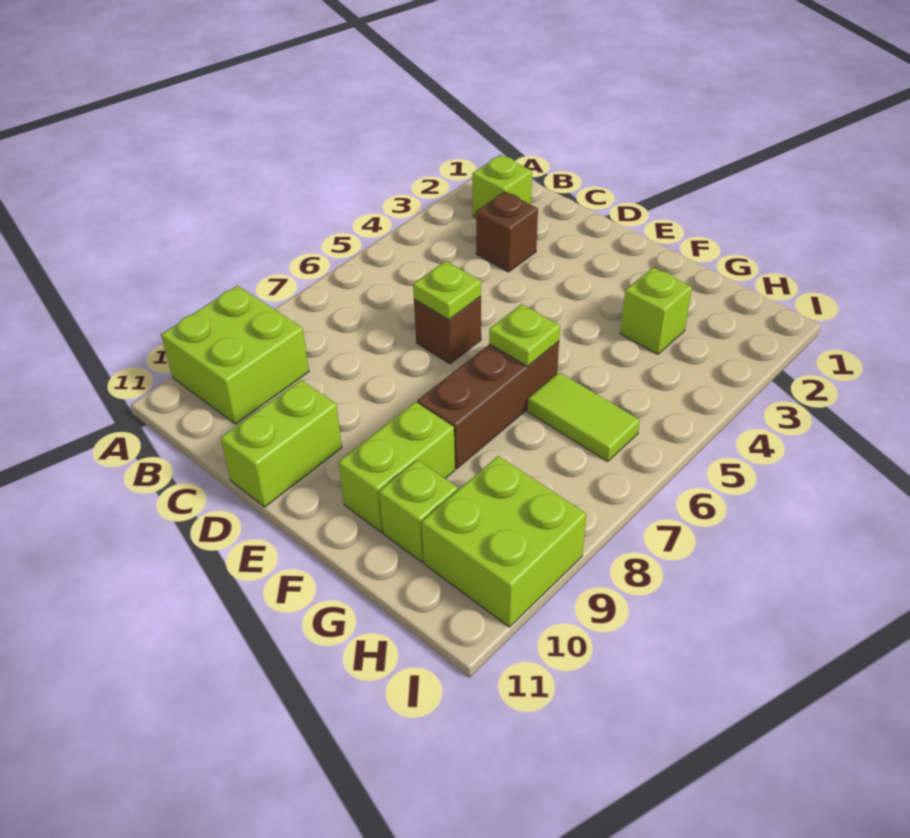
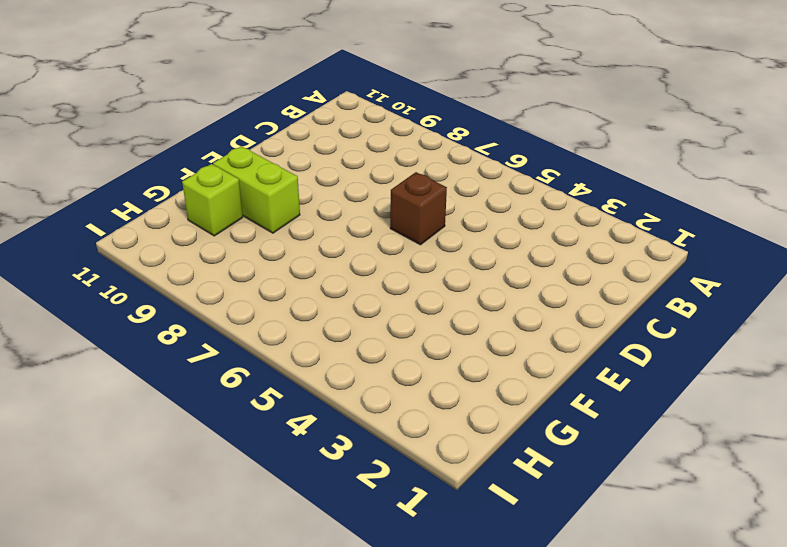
none -> lime 2x2 brick [161,286,309,424]
none -> lime 1x1 brick [472,155,532,218]
none -> brown 1x1 brick [476,192,538,272]

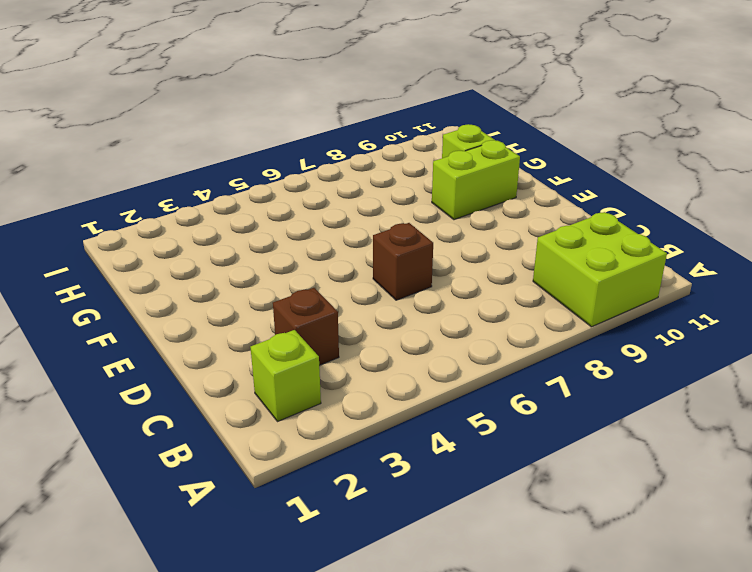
none -> lime 1x2 brick [221,380,342,507]
none -> brown 1x3 brick [417,341,559,469]
none -> lime 1x1 brick [620,267,692,354]

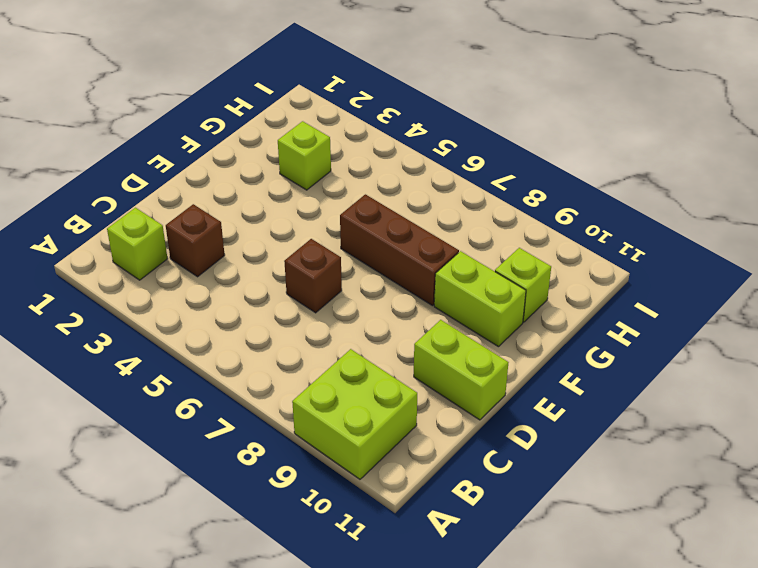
none -> lime 1x2 tile [528,372,640,461]
none -> lime 2x2 brick [422,456,586,627]
none -> lime 1x1 plate [413,261,481,320]

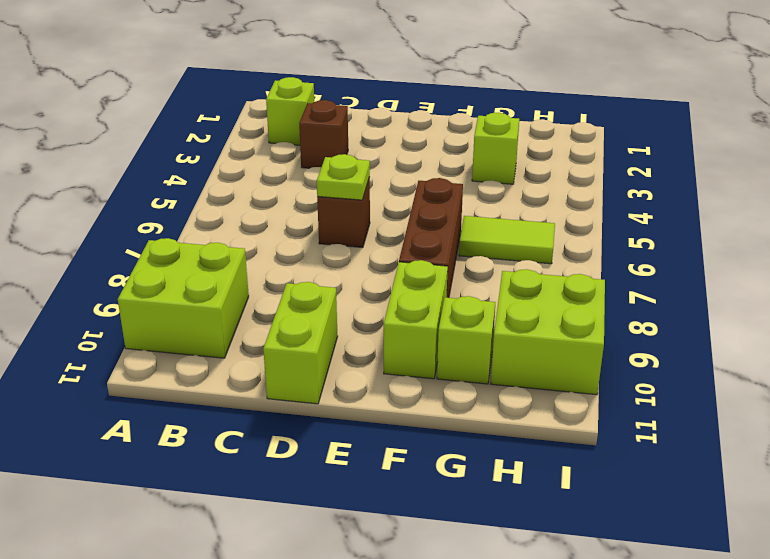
none -> lime 1x1 plate [489,304,560,367]

